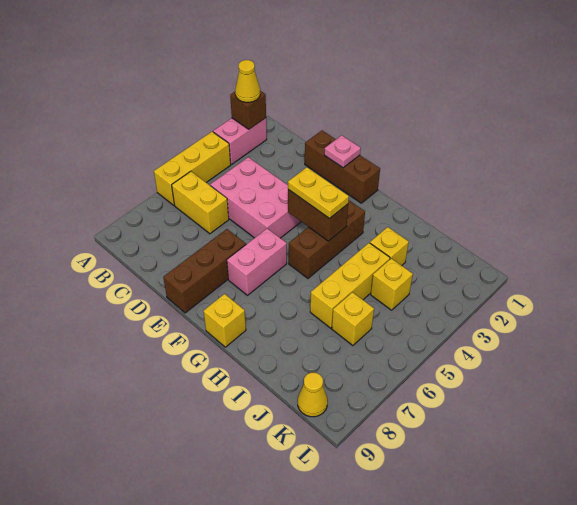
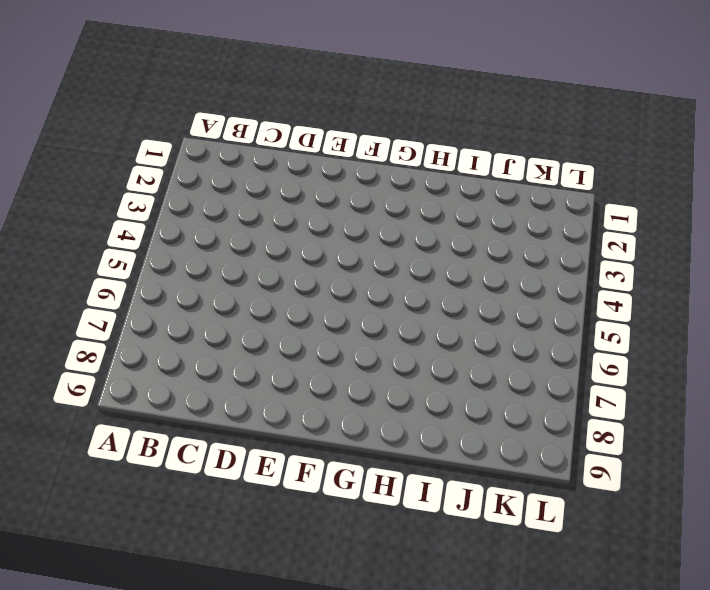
none -> pink 1x2 brick [213,118,267,164]
none -> yellow 1x3 brick [154,132,231,205]
none -> yellow 1x2 brick [172,171,229,234]

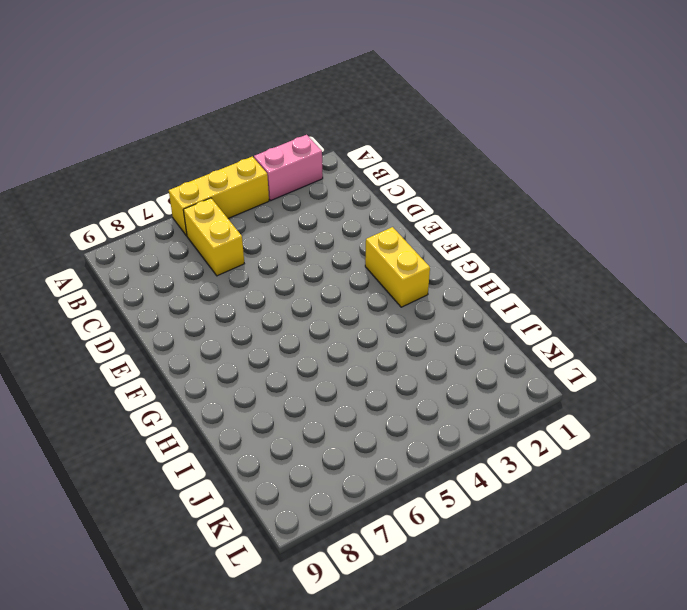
yellow 1x2 brick [365,227,430,307] -> none
none -> pink 2x3 brick [210,157,301,238]
none -> brown 1x3 brick [305,131,380,203]
none -> brown 1x3 brick [163,229,246,313]

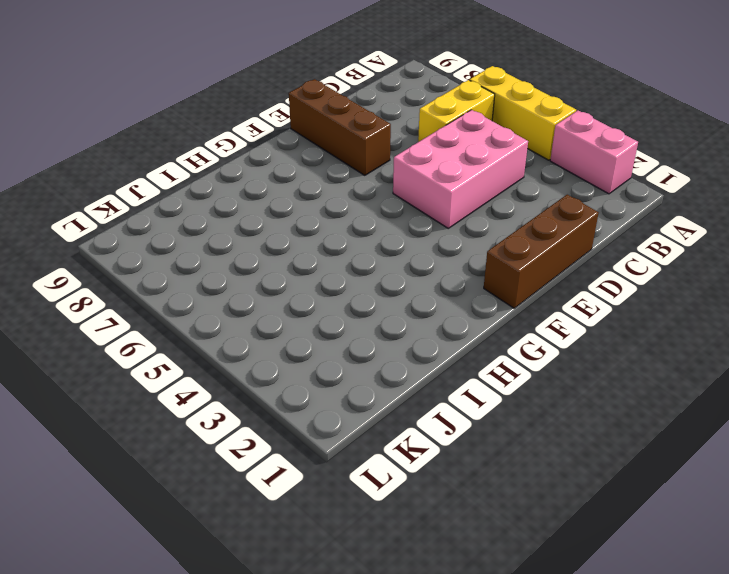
none -> pink 1x2 brick [227,229,287,295]
none -> brown 1x3 brick [289,200,365,278]
none -> yellow 1x1 brick [204,294,246,347]

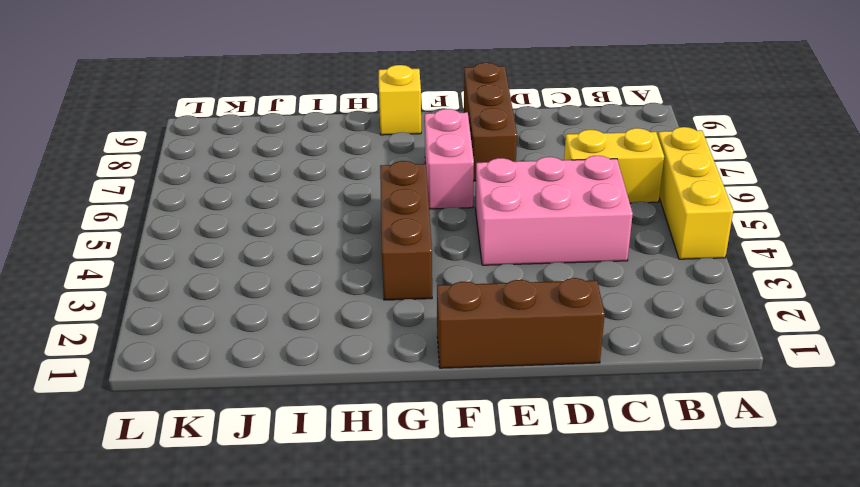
none -> pink 1x2 brick [213,118,267,164]
none -> yellow 1x1 brick [370,227,409,266]
none -> yellow 1x3 brick [310,243,390,328]

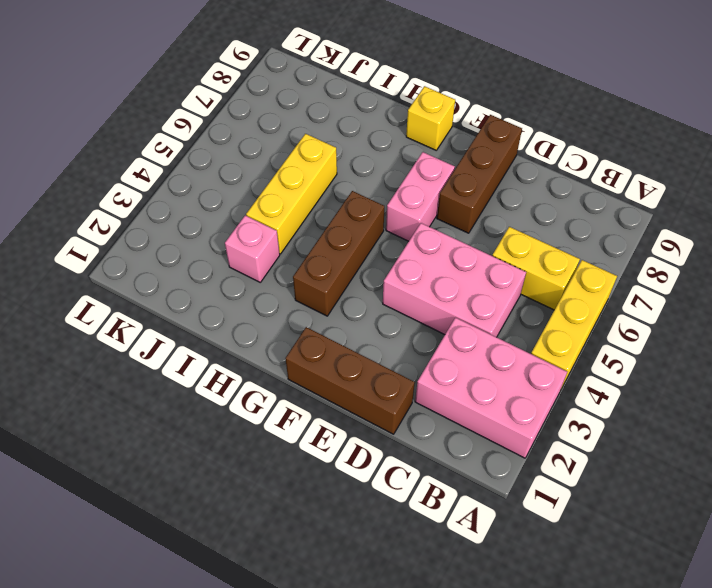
pink 2x3 brick [415,318,567,458] -> pink 1x2 brick [213,118,267,164]
pink 1x1 brick [225,215,280,282] -> yellow 1x1 brick [370,227,409,266]
none -> yellow 1x1 brick [371,258,413,310]
none -> yellow 1x1 brick [332,292,374,346]
none -> yellow 1x1 cone [298,373,328,417]

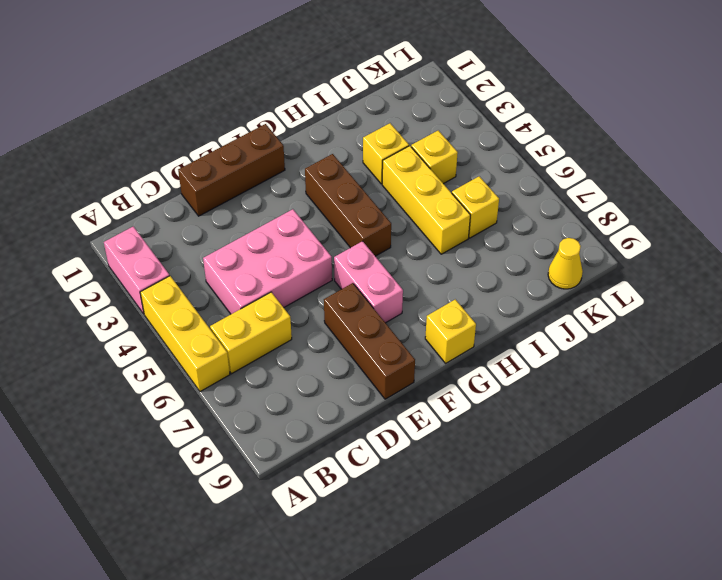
none -> brown 1x1 brick [230,91,266,129]
none -> pink 1x1 plate [324,135,361,168]
none -> brown 1x2 brick [288,190,348,241]

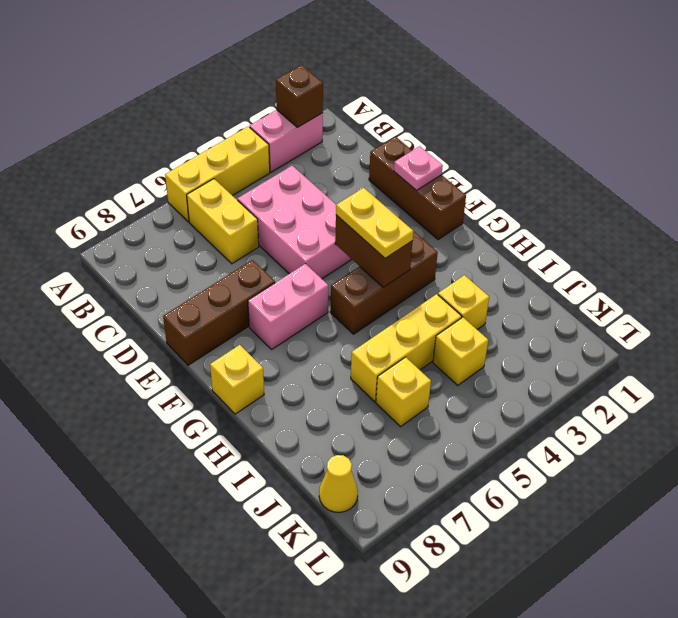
none -> yellow 1x1 cone [235,60,260,102]

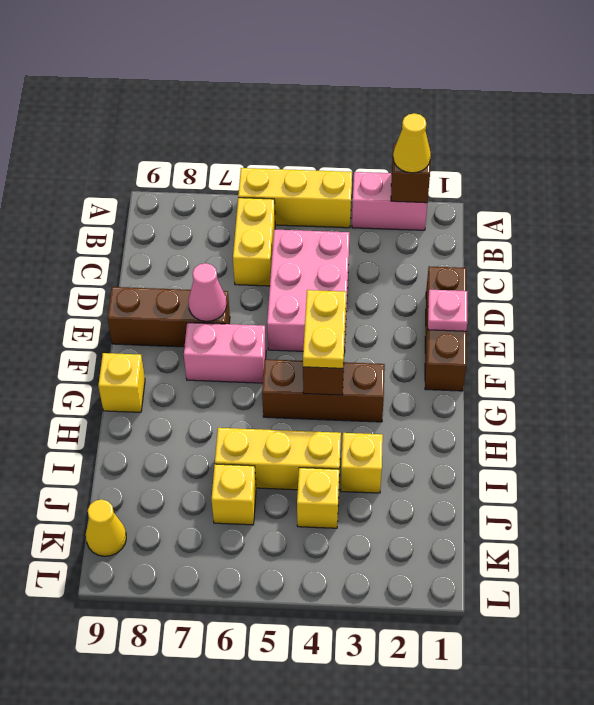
pink 1x1 cone [188,263,227,321] -> none

